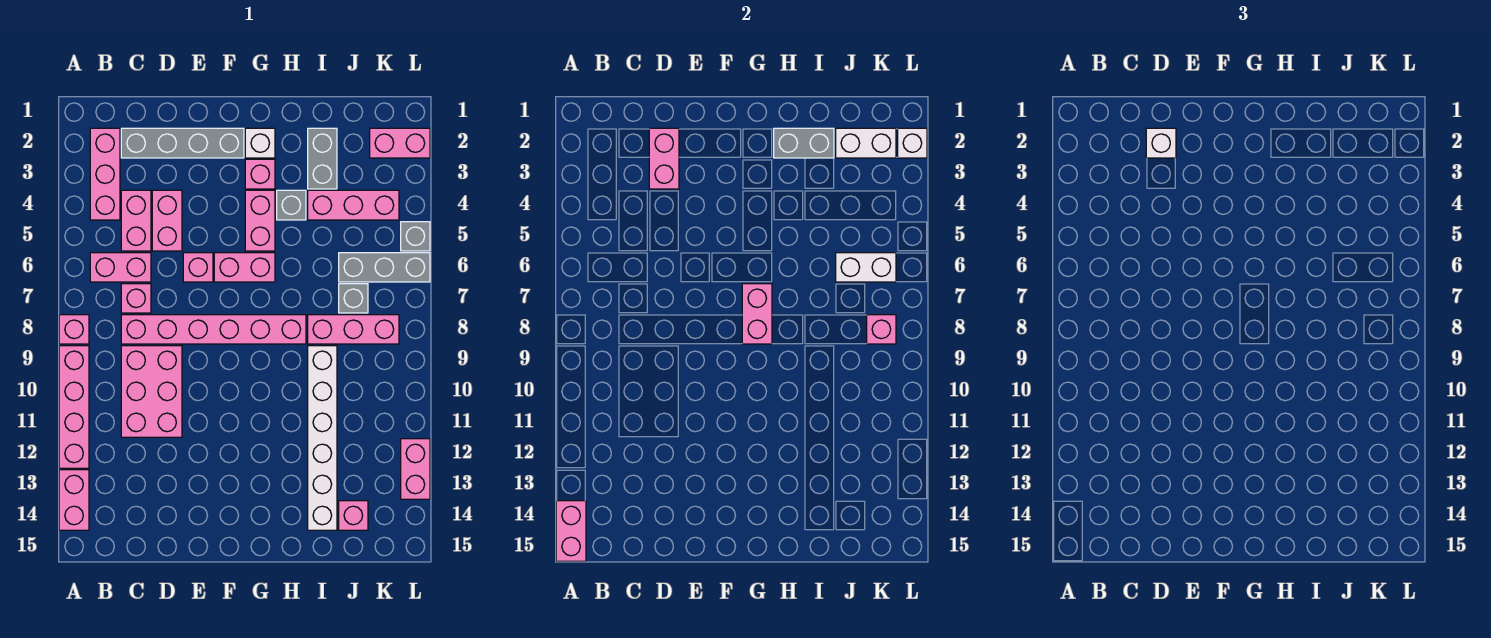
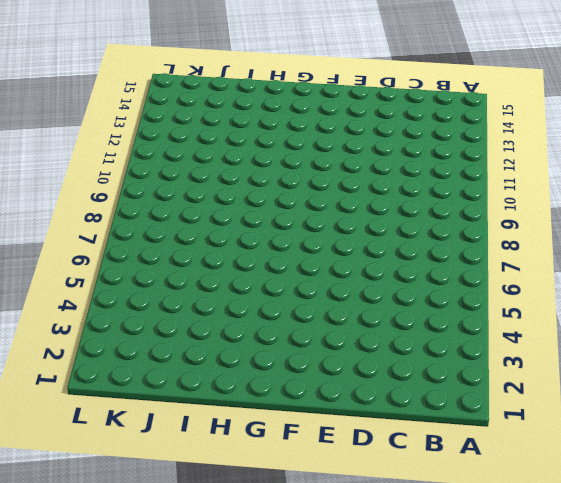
none -> pink 1x1 brick [59,315,89,344]
none -> pink 1x4 brick [59,346,89,468]
none -> pink 1x2 brick [59,470,89,530]
none -> pink 1x3 brick [90,128,120,220]

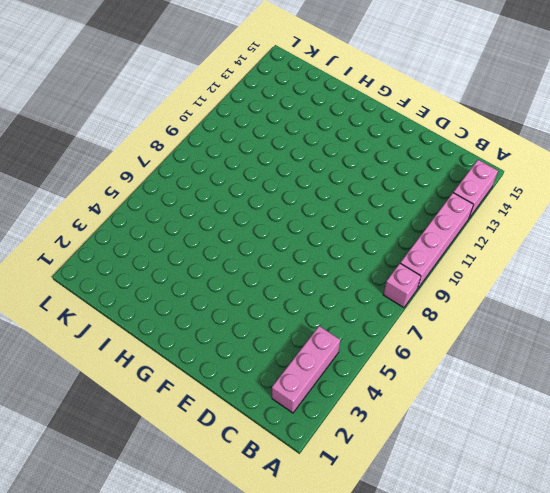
none -> pink 1x2 brick [90,253,151,282]
none -> grey 1x4 brick [121,128,244,158]
none -> pink 1x2 brick [121,190,151,251]
none -> pink 1x1 brick [121,284,151,313]

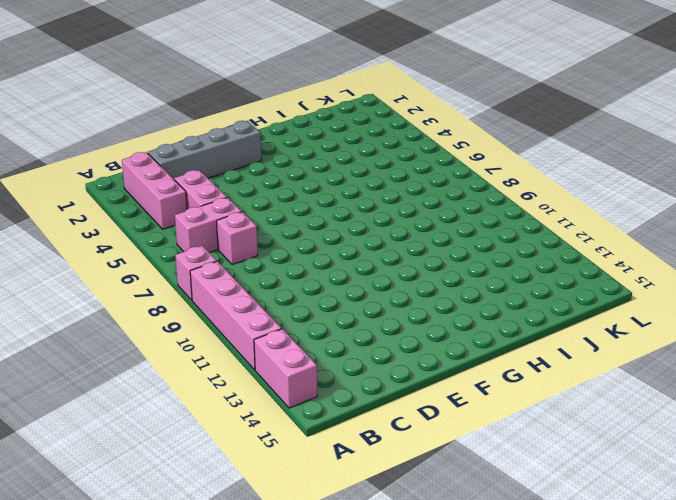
none -> pink 1x6 brick [121,315,306,344]
none -> pink 2x3 brick [121,346,182,437]
none -> pink 1x2 brick [152,190,182,251]
none -> pink 1x1 brick [183,253,213,282]

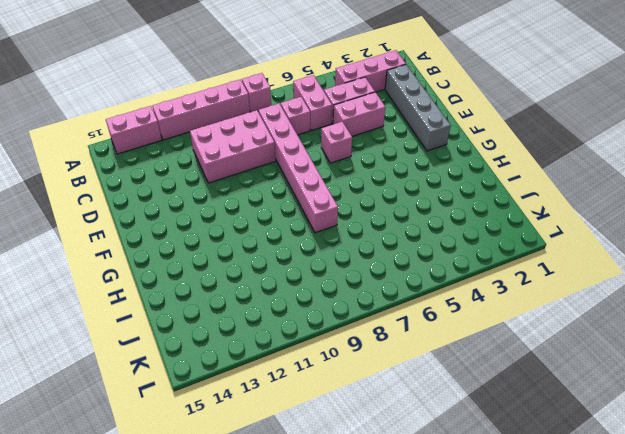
none -> pink 1x2 brick [214,253,275,282]
none -> white 1x1 brick [245,128,275,158]
none -> pink 1x1 brick [245,159,275,189]
none -> pink 1x2 brick [245,190,275,251]

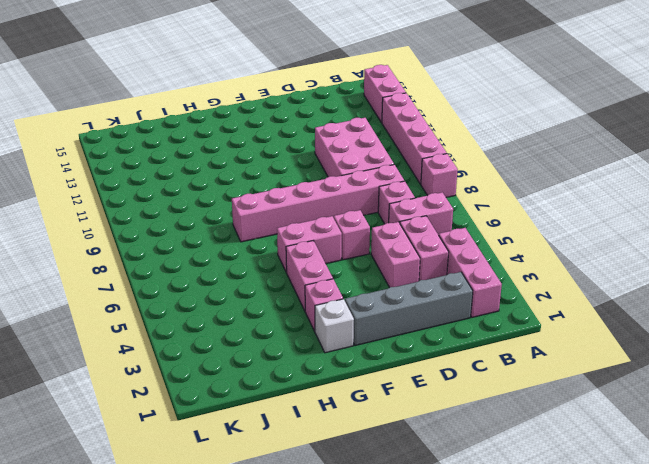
none -> grey 1x1 brick [277,190,306,220]
none -> grey 1x2 brick [308,128,337,189]
none -> pink 1x3 brick [308,190,399,220]
none -> pink 1x3 brick [308,315,399,344]

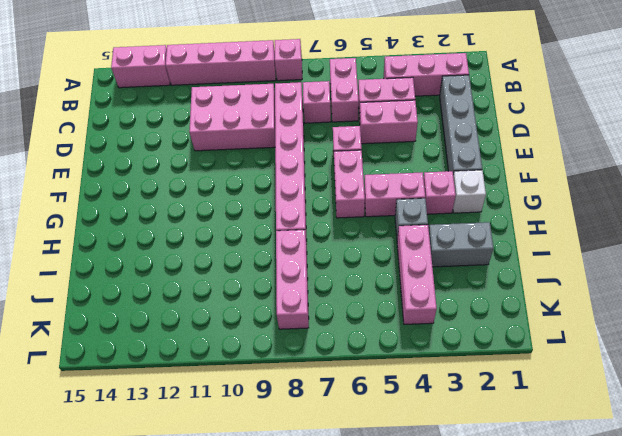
none -> white 1x6 brick [308,346,337,530]
none -> grey 1x3 brick [339,253,430,282]
none -> grey 1x1 brick [339,284,368,313]
none -> pink 1x1 brick [339,501,368,530]

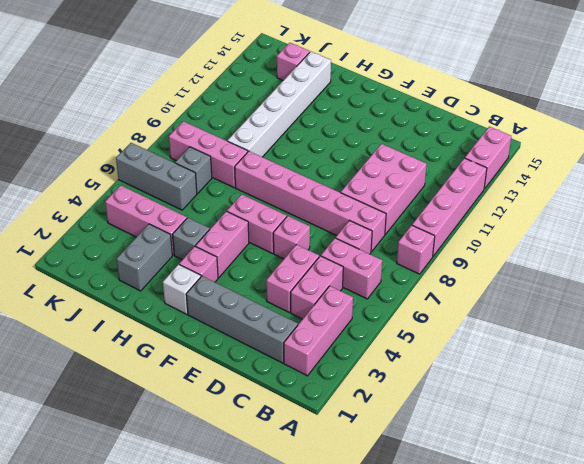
none -> pink 1x2 brick [370,128,430,158]
none -> grey 1x1 brick [401,222,430,251]
none -> pink 1x2 brick [401,439,430,499]
none -> pink 1x2 brick [556,501,586,561]

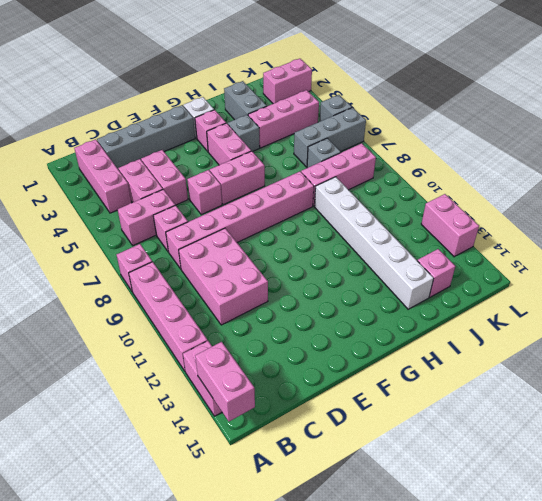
none -> pink 1x2 brick [649,128,679,189]
none -> pink 1x2 brick [742,284,772,344]
none -> grey 1x2 brick [774,128,834,158]
none -> white 1x2 brick [836,128,896,158]

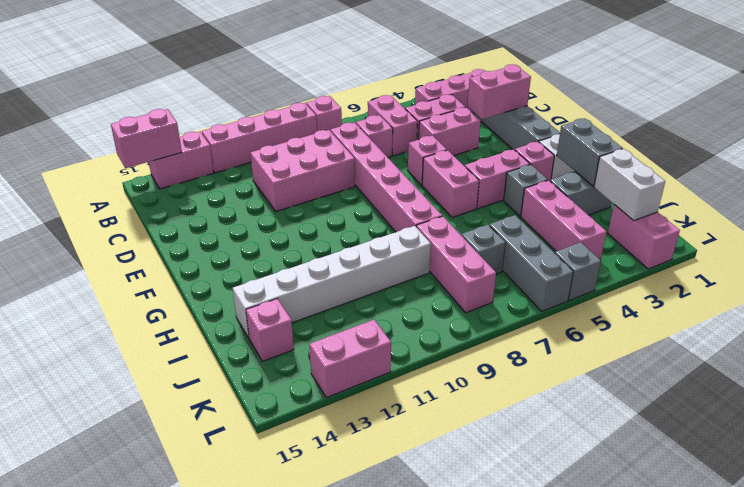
none -> pink 1x2 brick [742,284,772,344]
none -> white 1x2 brick [836,253,896,282]
none -> pink 1x1 brick [867,315,896,344]
none -> white 1x1 brick [898,128,927,158]

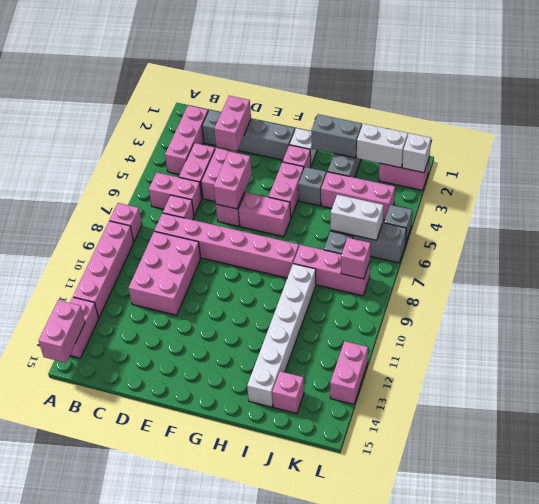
pink 1x2 brick [214,151,252,209] -> pink 1x2 brick moved to [742,284,772,344]
none -> white 1x1 brick [1146,128,1176,158]

